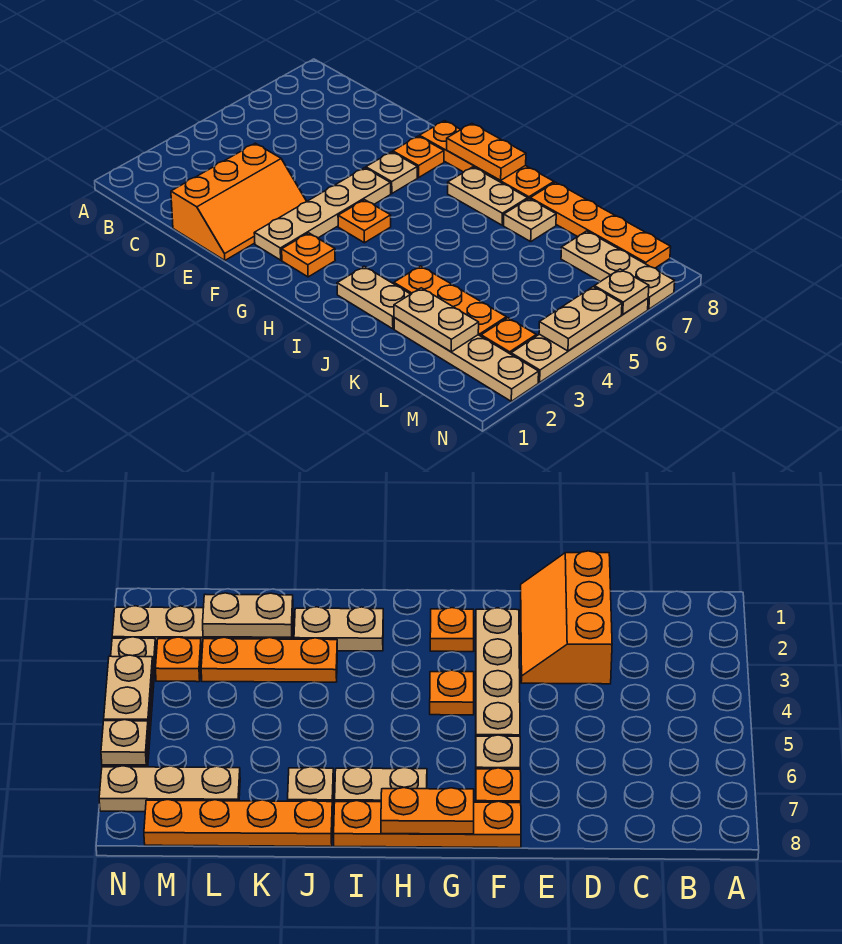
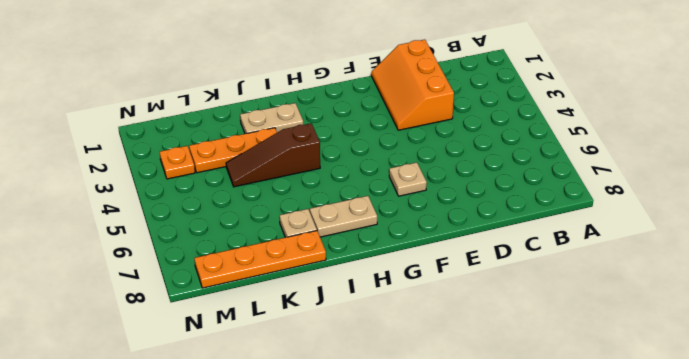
brown 1x3 slope [226,123,320,187] -> none
none -> tan 1x4 plate [254,168,391,260]
none -> orange 1x1 plate [393,136,444,177]
none -> orange 1x4 plate [419,121,554,199]

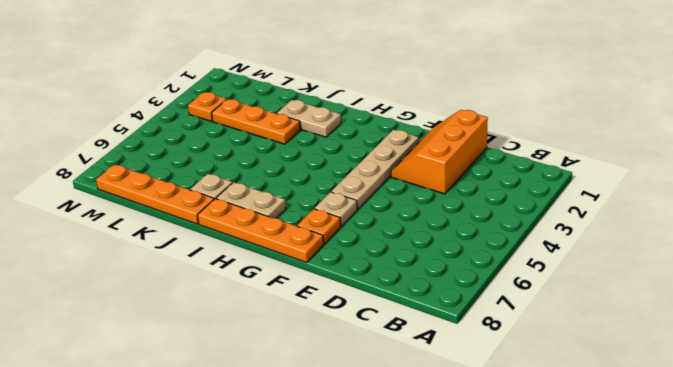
none -> orange 1x1 plate [282,233,335,277]
none -> orange 1x1 plate [338,200,391,243]
none -> tan 1x4 plate [394,318,539,401]

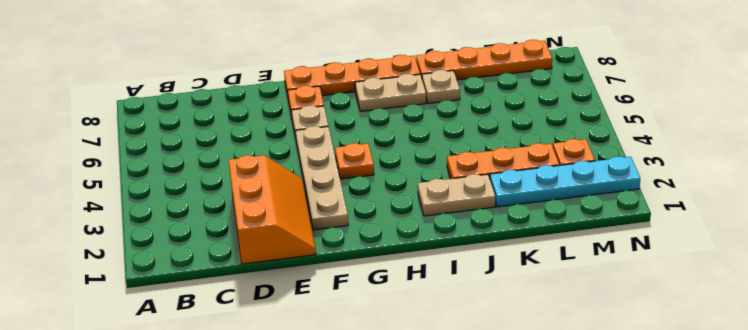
cyan 1x4 plate [490,157,640,207] -> tan 1x4 plate [394,318,539,401]
none -> orange 1x1 plate [282,233,335,277]
none -> tan 1x3 plate [561,231,675,309]
none -> tan 1x4 plate [511,298,648,382]

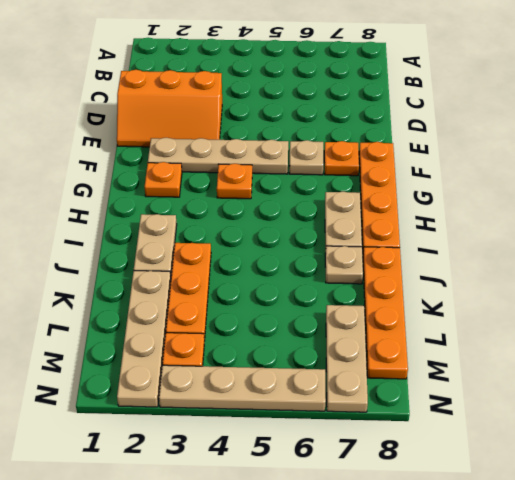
none -> orange 1x2 plate [447,123,526,180]
none -> tan 1x2 plate [394,288,479,352]
none -> tan 1x2 plate [539,287,622,351]

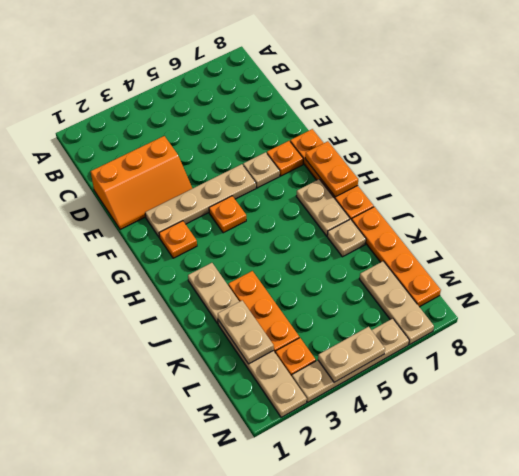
none -> tan 1x1 plate [594,269,649,314]

